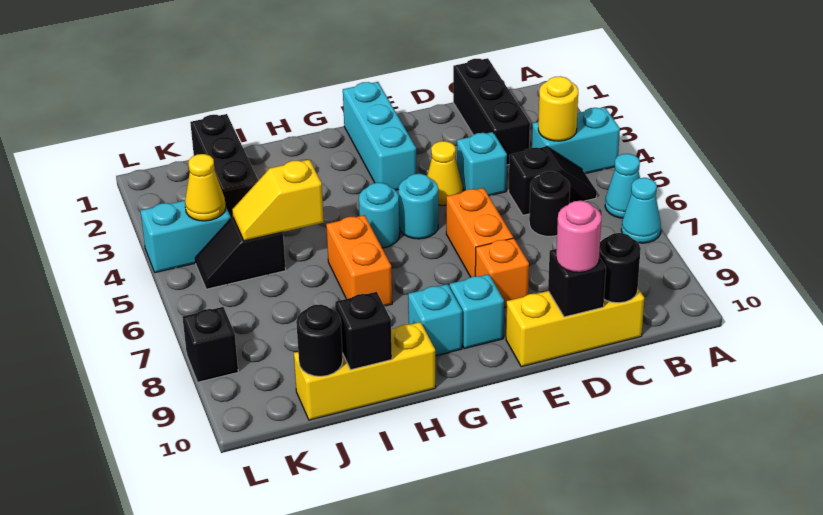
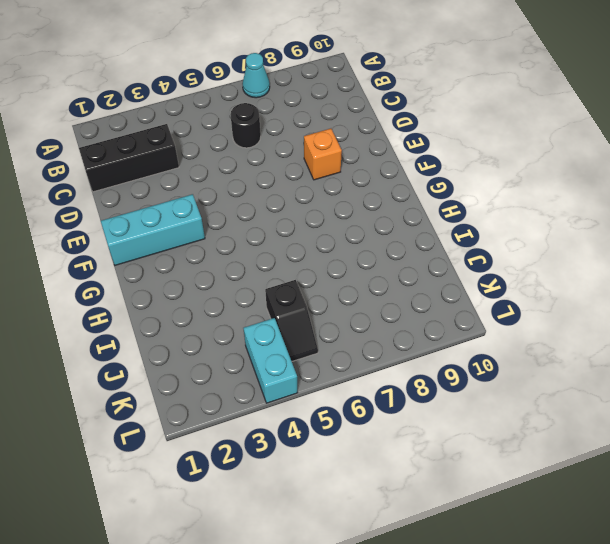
none -> cyan 1x2 brick [532,107,620,174]
none -> cyan 1x1 cone [605,154,640,218]
none -> black 1x2 slope [509,146,597,215]
none -> yellow 1x3 brick [506,288,644,367]

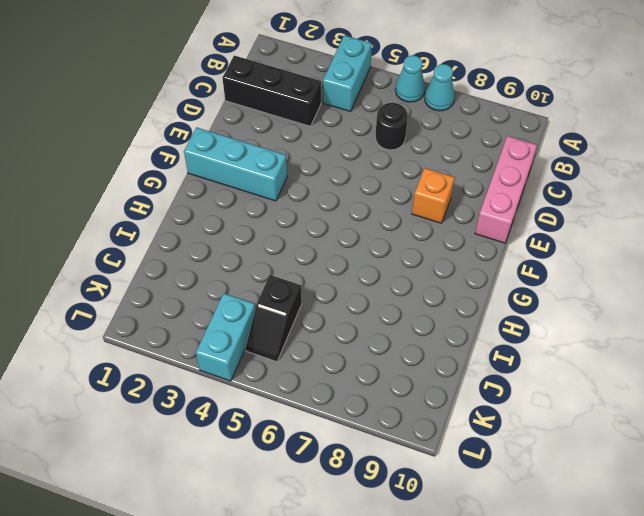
pink 1x3 brick [475,136,537,243] -> yellow 1x3 brick [506,288,644,367]
none -> black 1x2 slope [509,146,597,215]
none -> cyan 1x1 brick [457,132,507,196]
none -> yellow 1x1 cone [427,141,463,205]
none -> orange 1x2 brick [446,188,513,277]

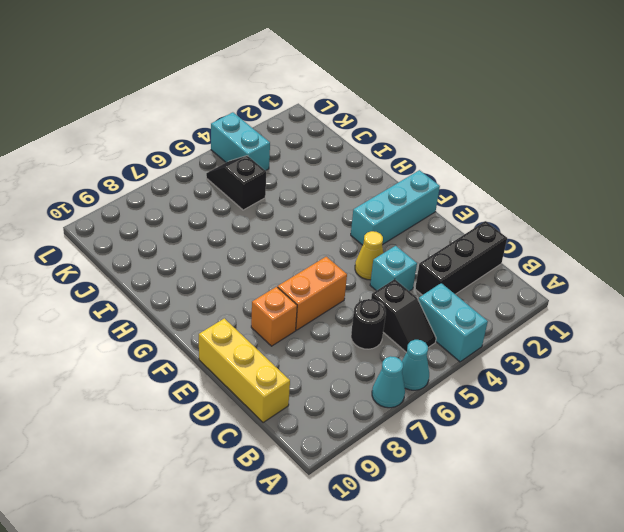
none -> cyan 1x1 round brick [399,174,438,239]
none -> cyan 1x1 brick [450,274,504,349]
none -> cyan 1x1 round brick [359,183,400,248]
none -> cyan 1x1 brick [408,284,462,356]

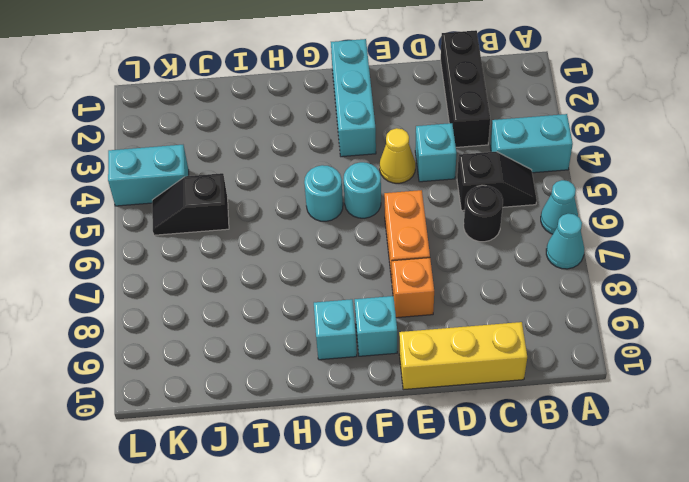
none -> orange 1x2 brick [326,215,392,306]
none -> yellow 1x3 brick [294,322,436,420]
none -> black 1x3 brick [190,114,258,218]
none -> black 1x1 brick [183,307,238,382]

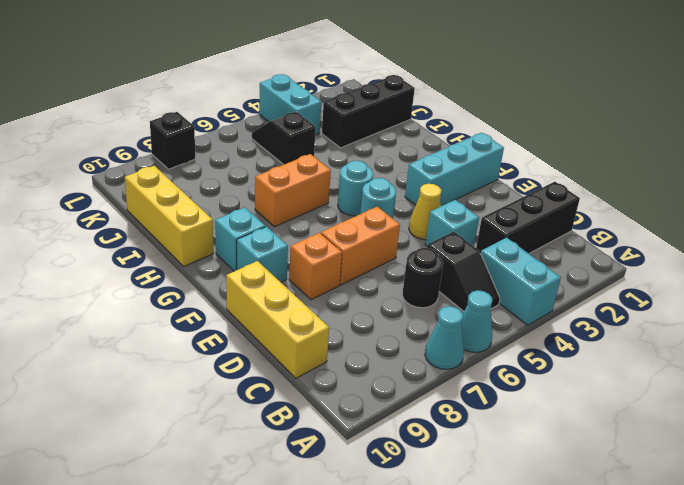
none -> yellow 1x1 round brick [538,76,578,141]
none -> black 1x1 round brick [599,233,641,303]
none -> black 1x1 brick [548,249,606,317]
none -> yellow 1x2 slope [232,159,324,241]

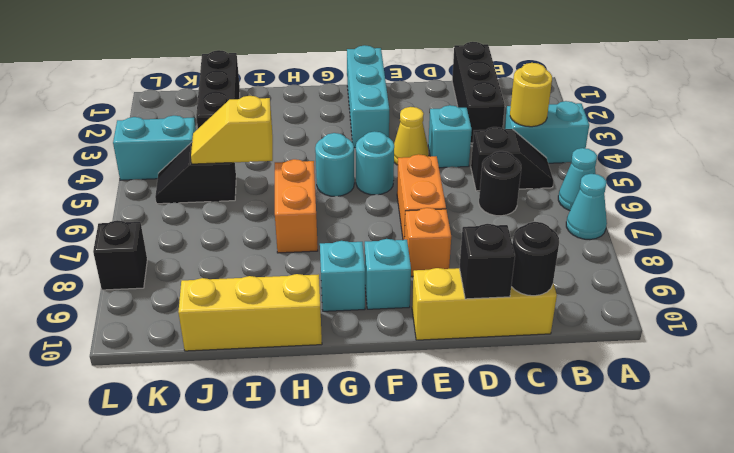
none -> black 1x1 brick [335,292,392,370]
none -> black 1x1 round brick [296,304,343,376]
none -> yellow 1x1 cone [185,154,226,221]
none -> pink 1x1 round brick [556,201,602,272]

